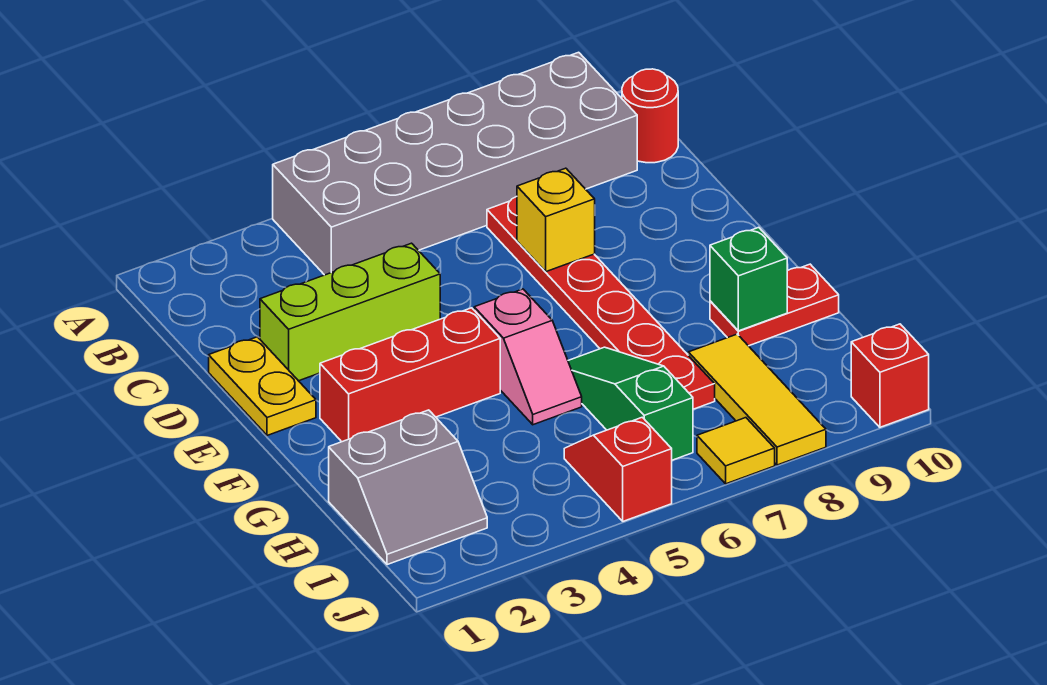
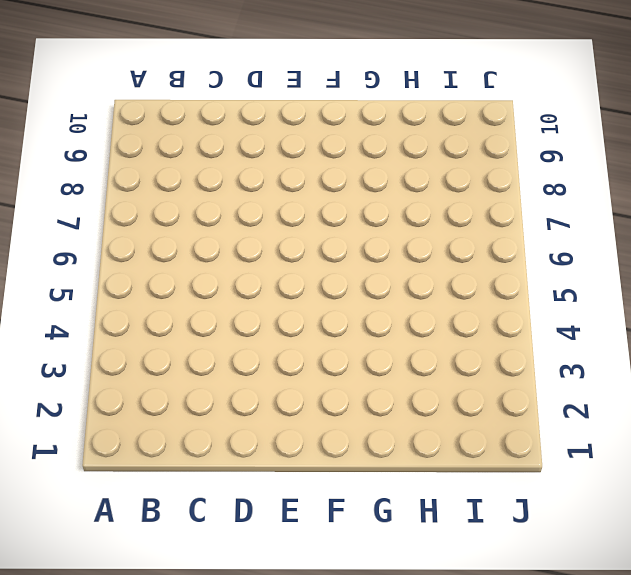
none -> grey 2x6 brick [273,52,637,275]
none -> red 1x1 round brick [622,69,678,163]
none -> red 1x6 plate [487,197,715,409]

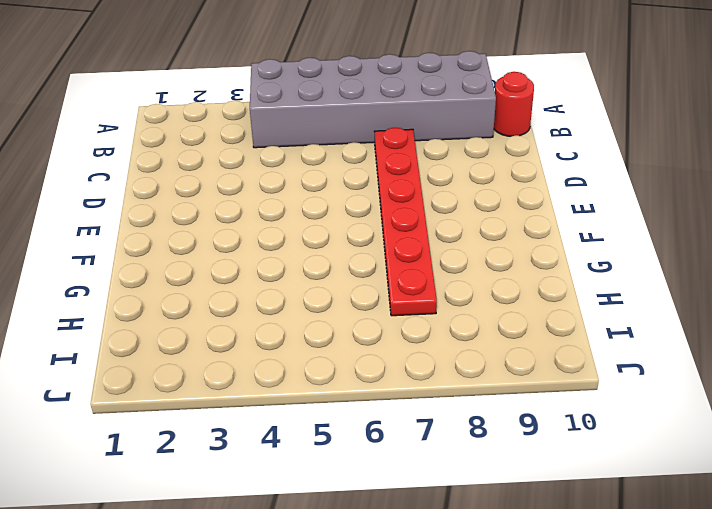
none -> yellow 1x2 plate [209,337,316,436]
none -> lime 1x3 brick [260,243,440,381]
none -> red 1x3 brick [320,308,500,442]

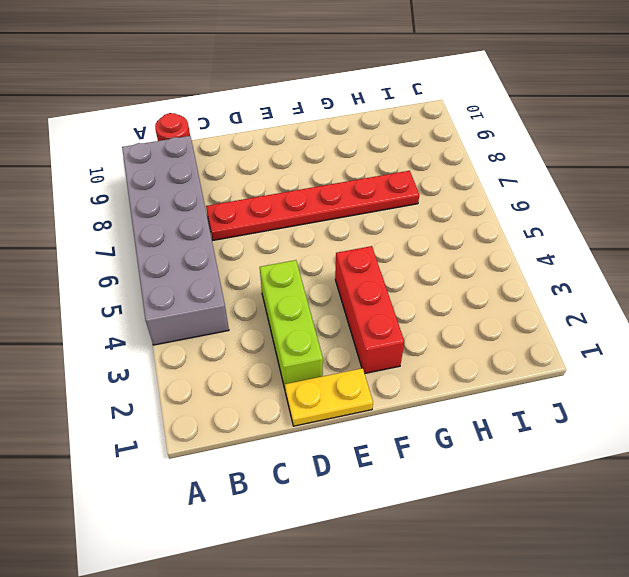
none -> pink 1x2 slope [474,289,582,425]
none -> green 1x3 slope [568,347,693,460]
none -> red 1x2 plate [710,264,839,346]

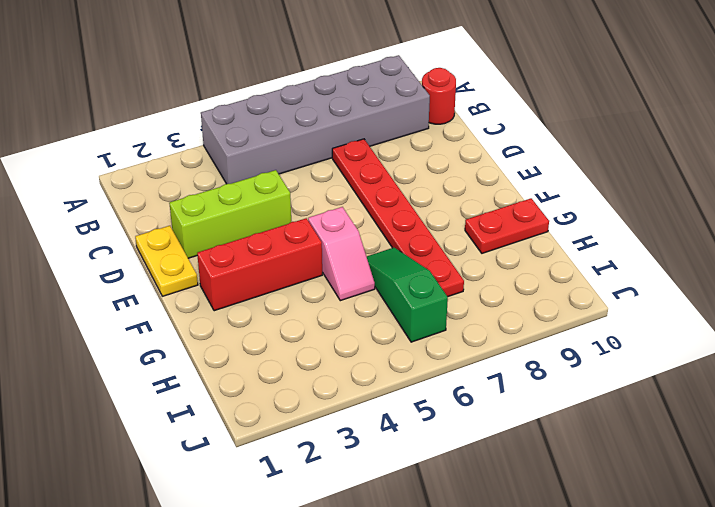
none -> grey 2x2 slope [329,410,487,565]
none -> yellow 1x3 tile [688,334,826,465]
none -> red 1x2 slope [564,417,672,521]

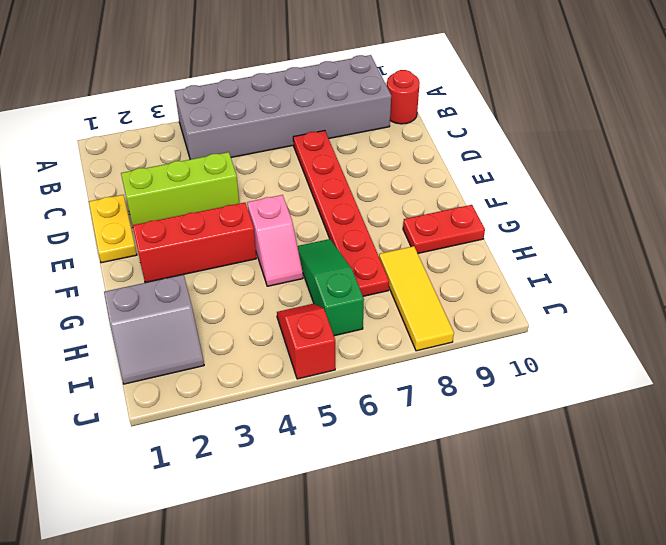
none -> yellow 1x1 tile [697,418,775,484]
none -> red 1x1 brick [851,324,929,427]
none -> yellow 1x1 brick [517,168,595,272]

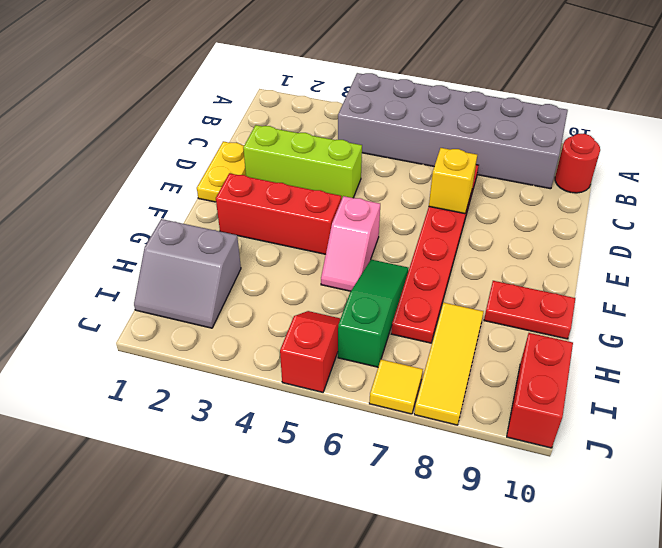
red 1x2 brick [507,333,573,448] -> red 1x1 brick [851,324,929,427]
none -> green 1x1 brick [710,227,787,331]

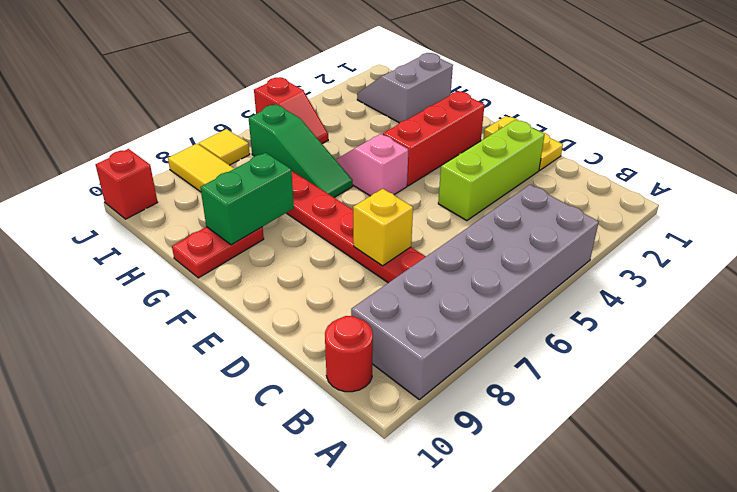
green 1x2 brick [200,153,294,245] -> green 1x1 brick [710,227,787,331]

